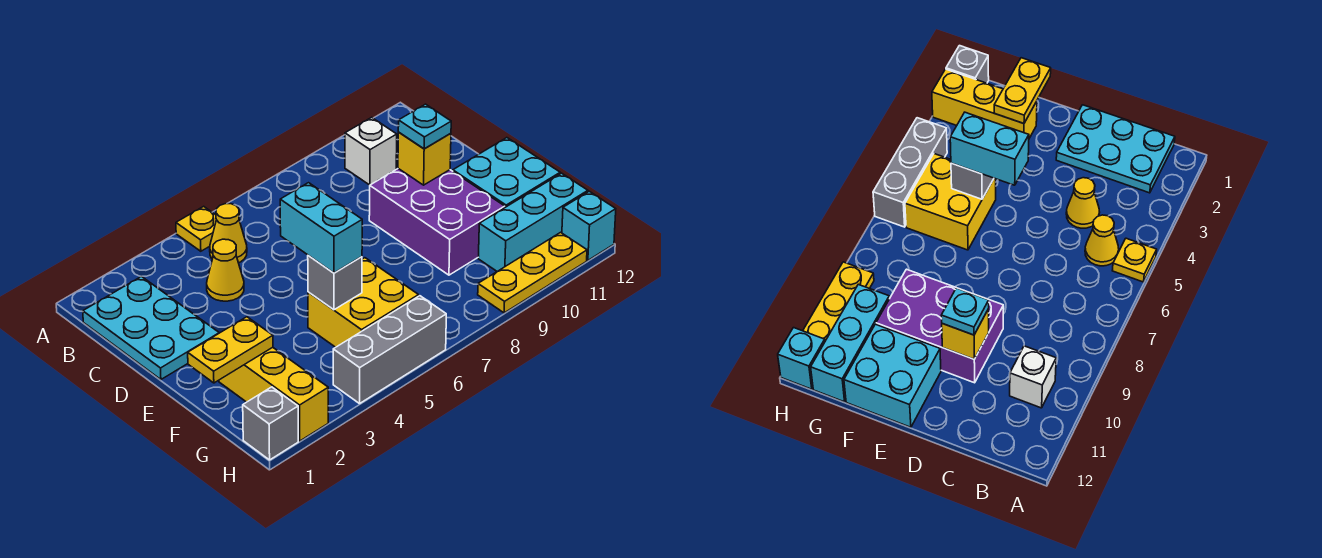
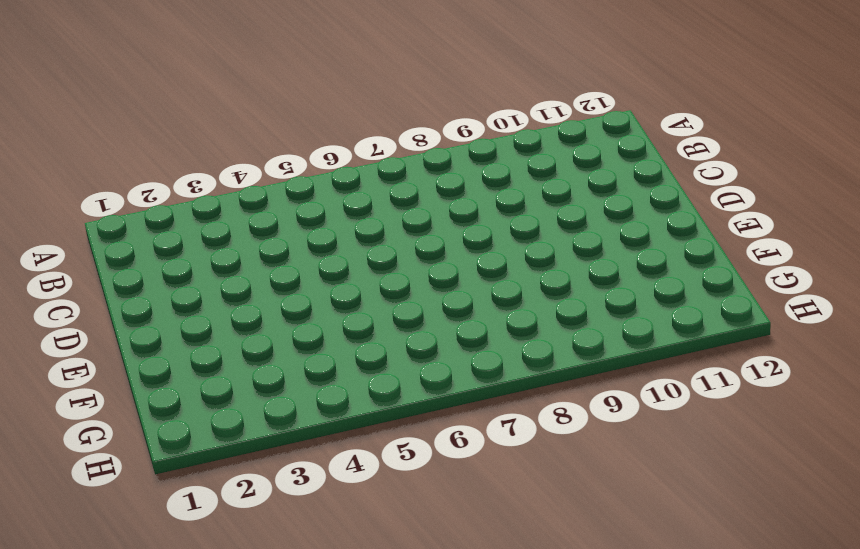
none -> yellow 1x1 plate [176,206,216,251]
none -> cyan 2x3 plate [83,276,219,379]
none -> yellow 1x1 cone [210,204,247,263]

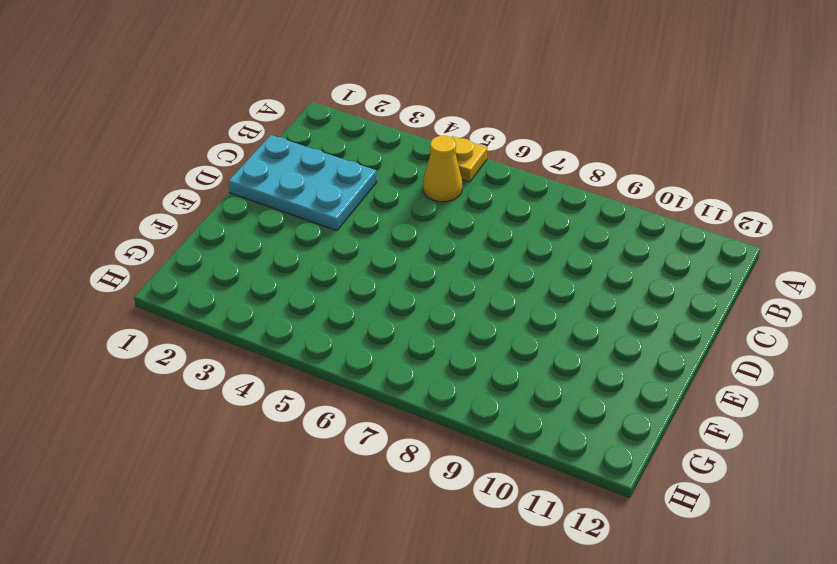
cyan 2x3 plate [229,135,377,231] -> cyan 2x3 plate turned to [83,276,219,379]
none -> white 1x1 brick [345,117,397,185]
none -> yellow 1x1 cone [207,239,244,301]
none -> purple 2x3 brick [369,169,505,275]

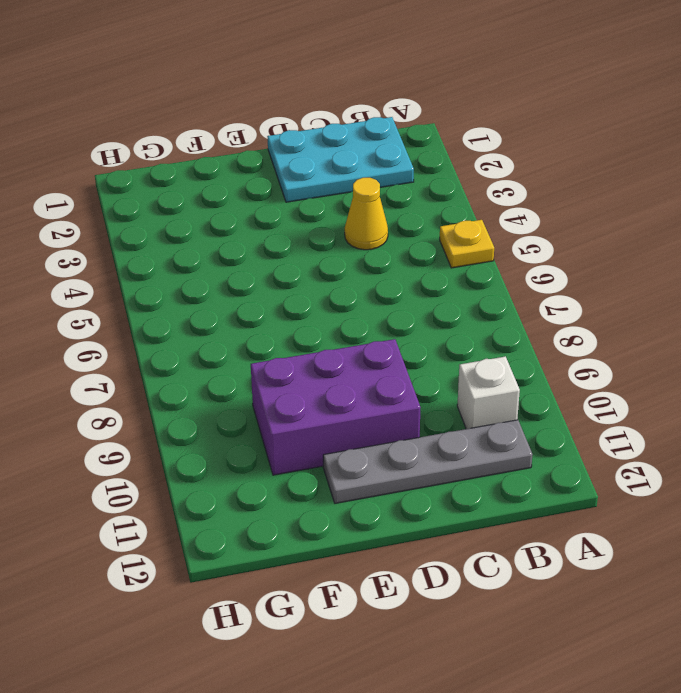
grey 1x4 plate [323,420,533,503] -> cyan 2x2 brick [453,138,560,207]
none -> yellow 1x1 cone [210,204,247,263]
none -> yellow 1x3 brick [219,347,328,441]
none -> yellow 2x2 brick [308,258,419,347]

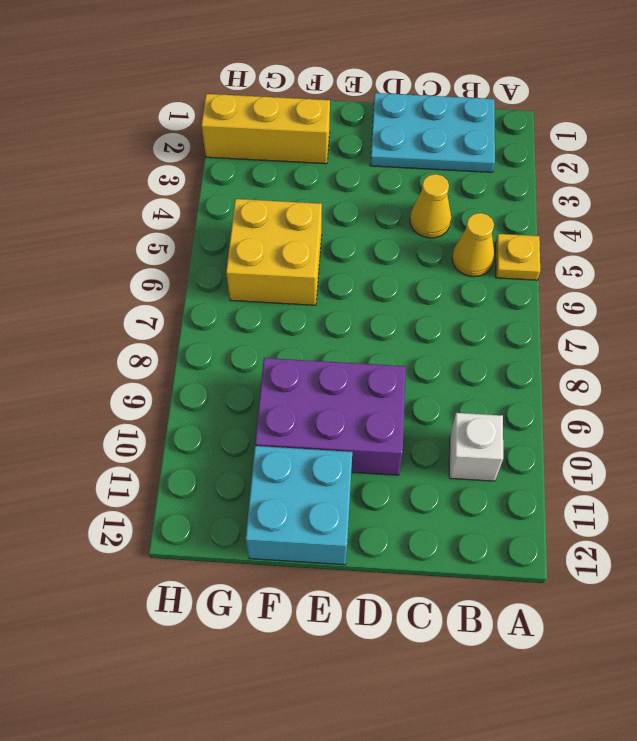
none -> cyan 1x3 brick [478,173,588,272]
none -> grey 1x1 brick [243,387,298,460]
none -> grey 1x3 brick [333,296,446,404]

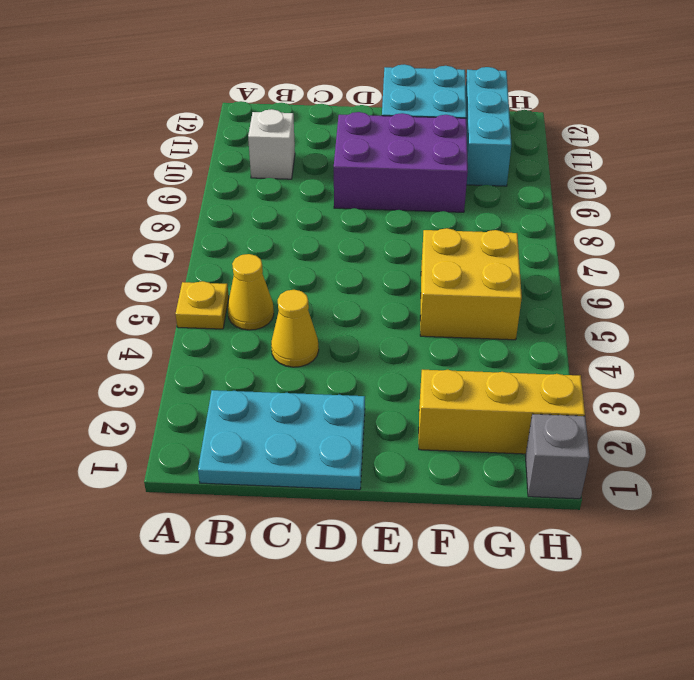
none -> grey 1x3 brick [333,296,446,404]
none -> yellow 1x3 plate [478,232,587,313]
none -> cyan 1x1 brick [562,191,616,260]

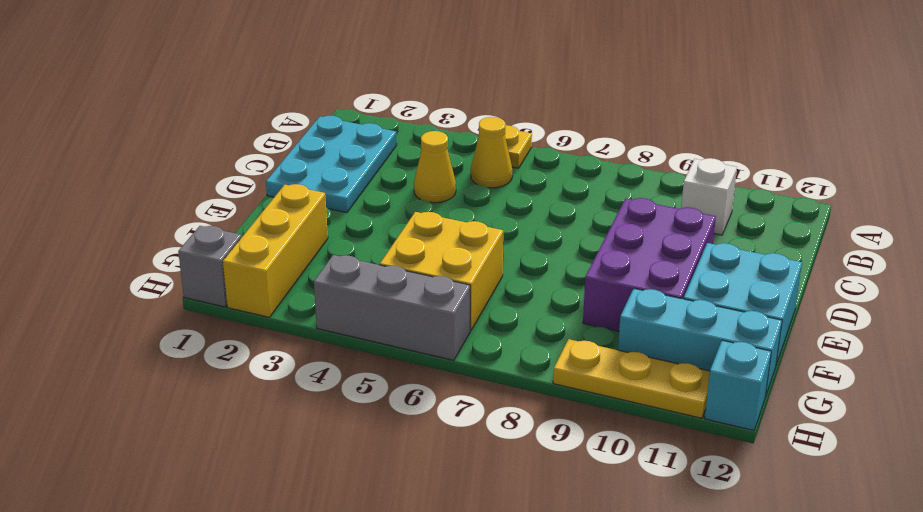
none -> yellow 1x1 brick [398,132,451,185]
none -> yellow 1x2 plate [188,317,273,383]
none -> grey 1x1 brick [308,256,362,310]

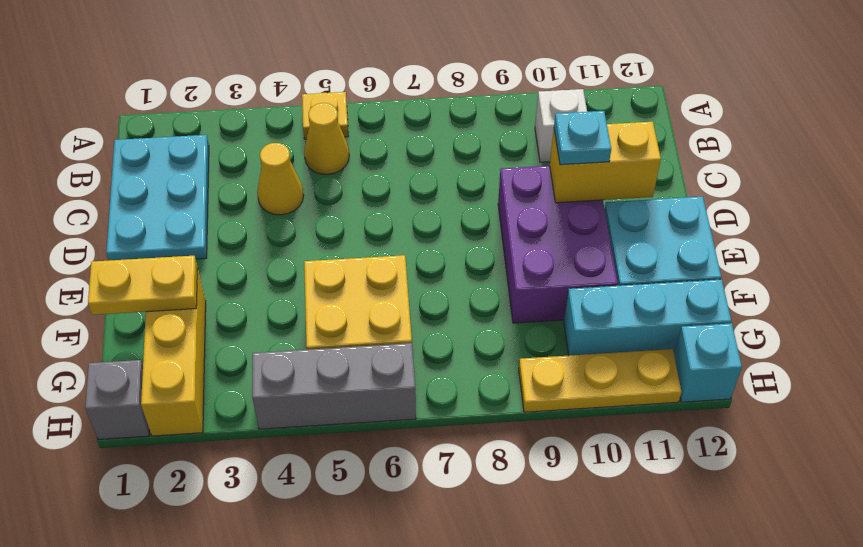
yellow 1x2 brick [550,122,661,203] -> yellow 1x1 brick [398,132,451,185]
none -> grey 1x1 brick [308,256,362,310]
none -> cyan 1x2 brick [280,183,362,273]

